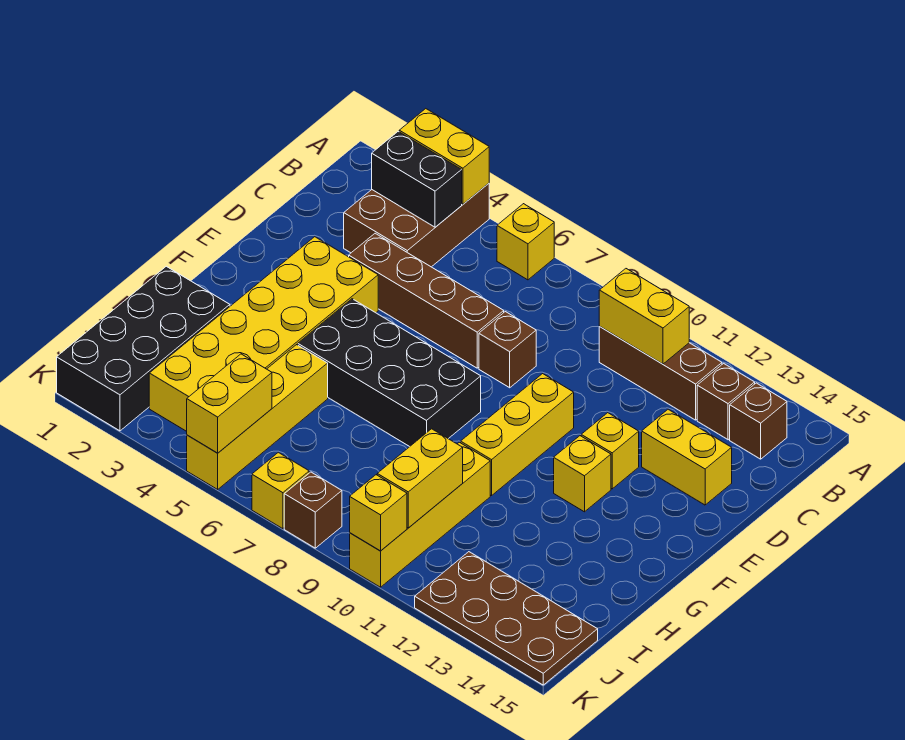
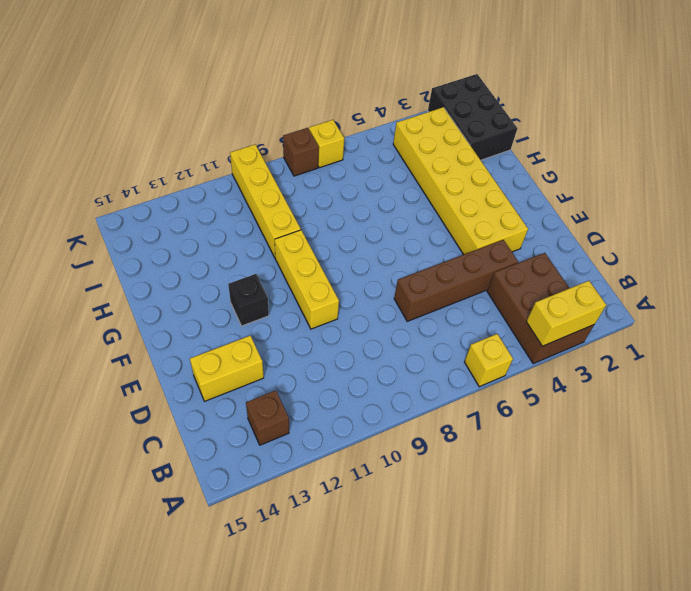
black 1x1 brick [228,274,269,326] -> yellow 1x1 brick [554,436,611,512]
black 2x3 brick [428,74,517,160] -> black 2x4 brick [57,266,230,431]
none -> brown 1x3 brick [599,327,722,420]
none -> brown 1x1 brick [730,383,787,459]
none -> brown 1x1 brick [479,312,536,388]

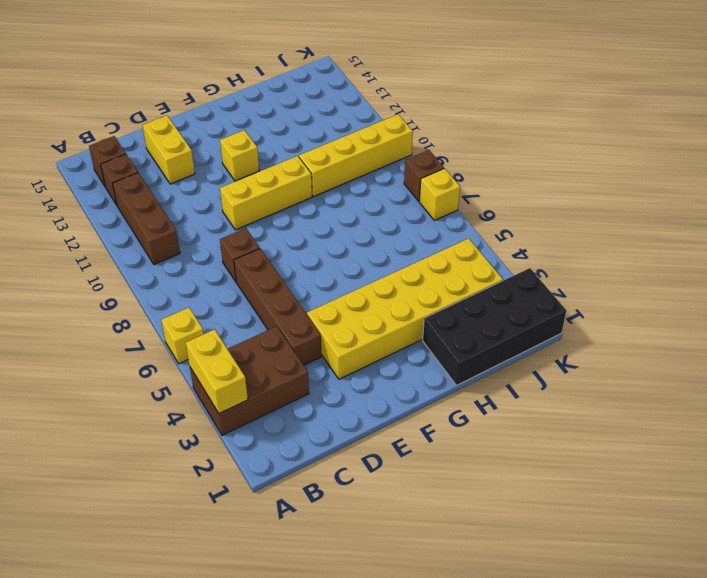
none -> yellow 1x1 brick [581,413,639,489]
none -> black 2x4 brick [298,299,481,447]
none -> yellow 1x4 brick [187,345,328,489]

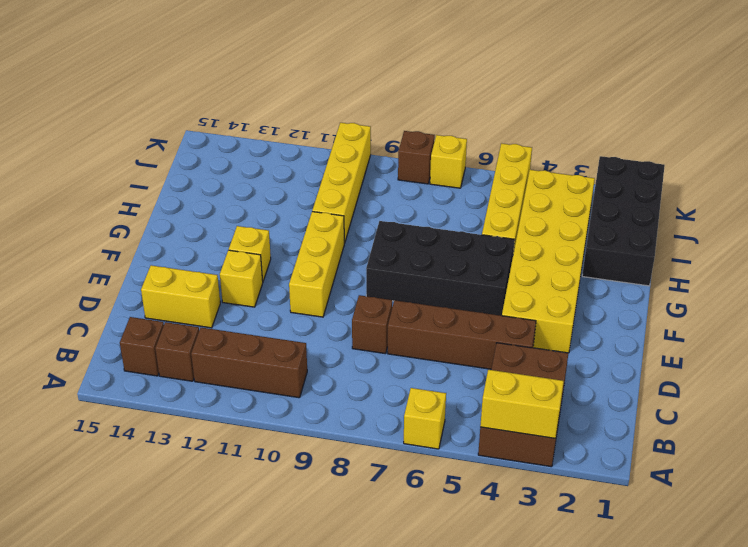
none -> brown 2x4 plate [415,552,598,685]
none -> black 1x2 brick [372,132,462,227]
none -> yellow 1x2 brick [599,269,689,364]

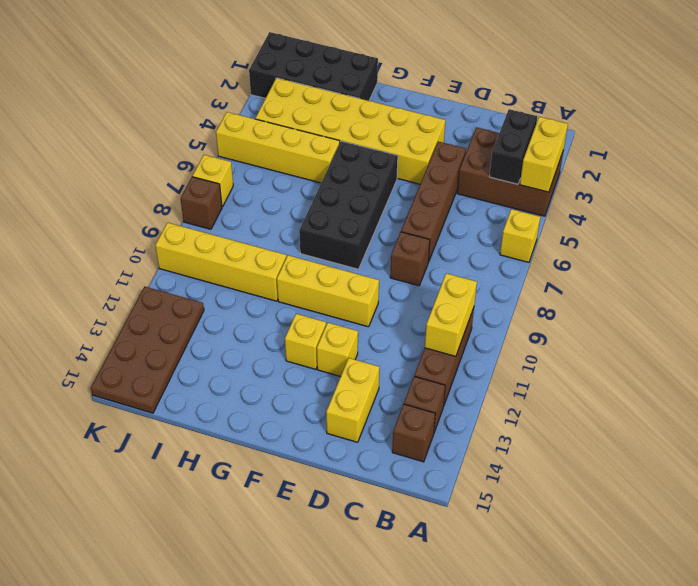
none -> yellow 1x2 brick [377,429,463,528]
none -> yellow 1x2 brick [187,354,272,453]
none -> yellow 1x1 brick [350,475,407,551]

